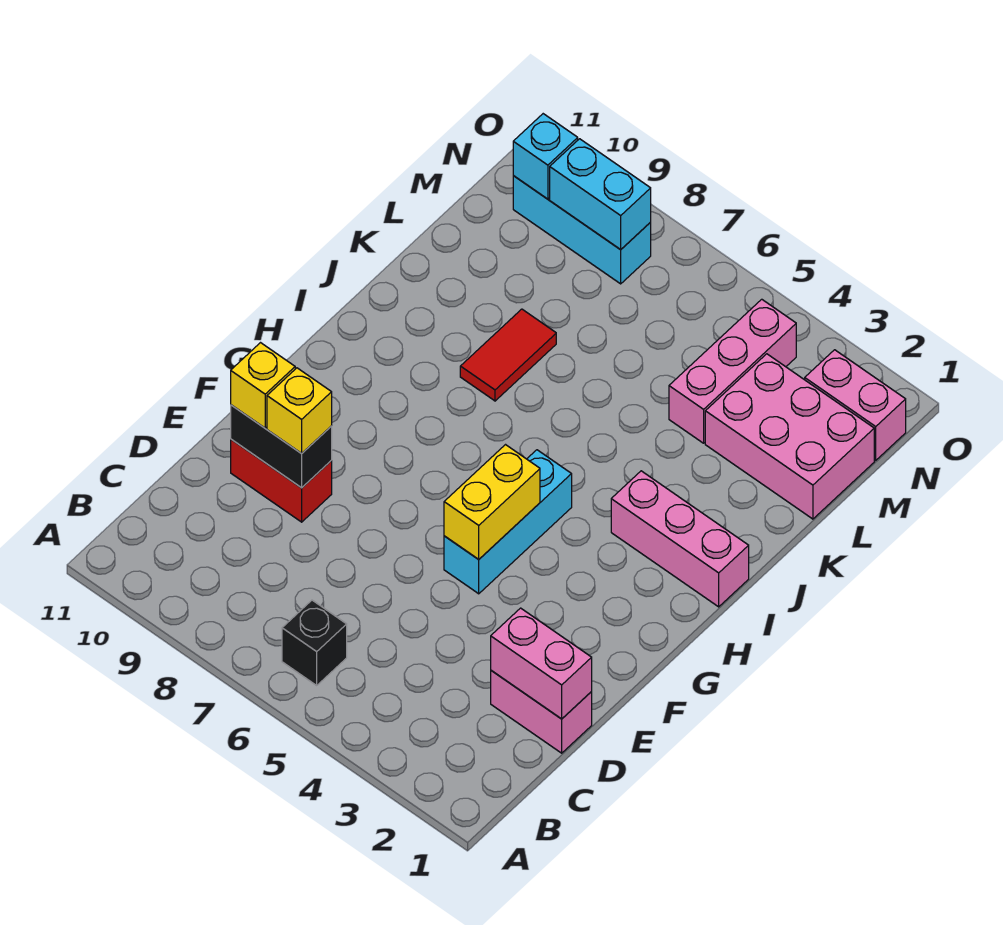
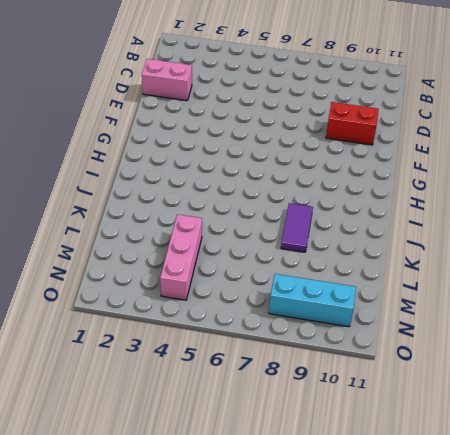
purple 1x2 tile [281,203,313,252] -> red 1x2 tile [460,309,556,401]
none -> black 1x1 brick [282,600,347,685]
none -> cyan 1x3 brick [444,450,572,594]
none -> pink 1x3 brick [611,471,749,607]

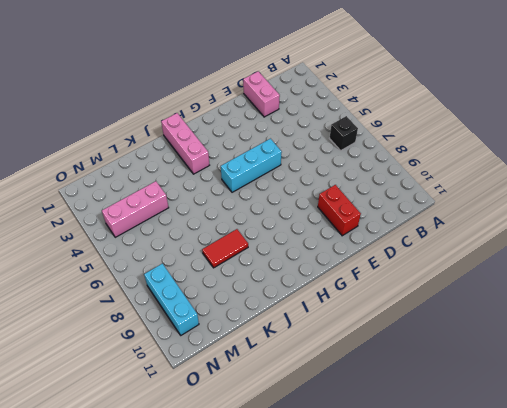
none -> pink 2x3 brick [705,354,874,519]
none -> pink 1x2 brick [805,350,906,460]
none -> pink 1x2 brick [491,608,592,719]

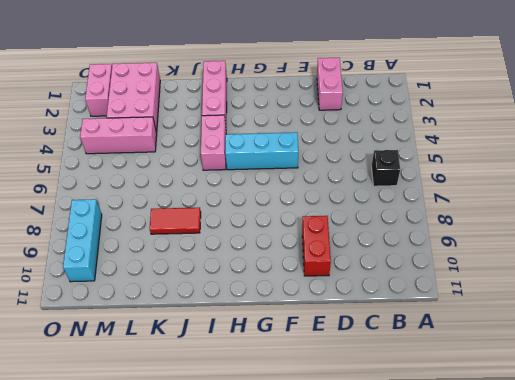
pink 1x2 brick [201,115,226,170] -> pink 1x2 brick moved to [491,608,592,719]
none -> black 1x2 brick [231,405,332,488]
none -> yellow 1x2 brick [444,445,540,559]
none -> cyan 1x2 brick [550,139,651,250]

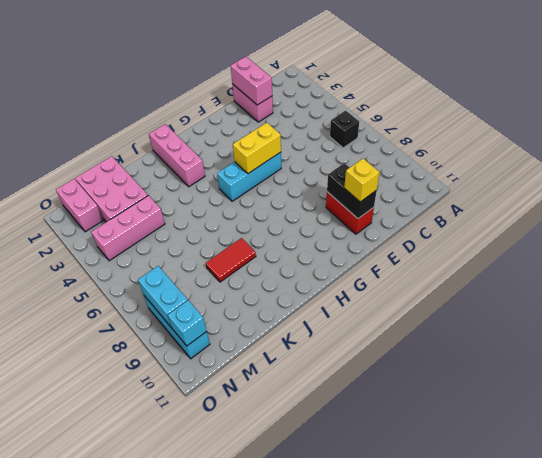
none -> yellow 1x1 brick [267,368,332,453]

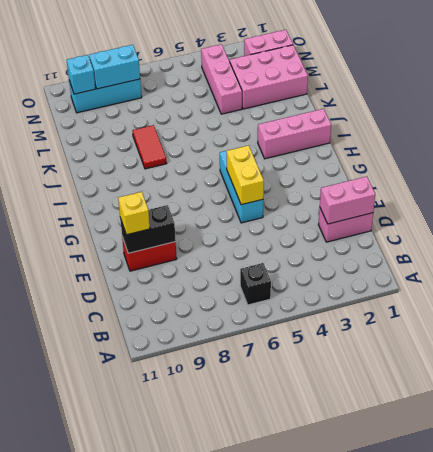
none -> yellow 1x1 brick [267,368,332,453]

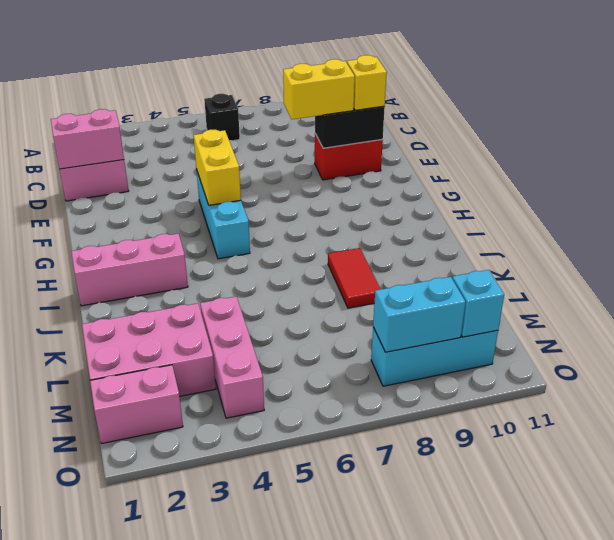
yellow 1x2 brick [283,59,355,119] -> yellow 1x1 brick [267,368,332,453]

